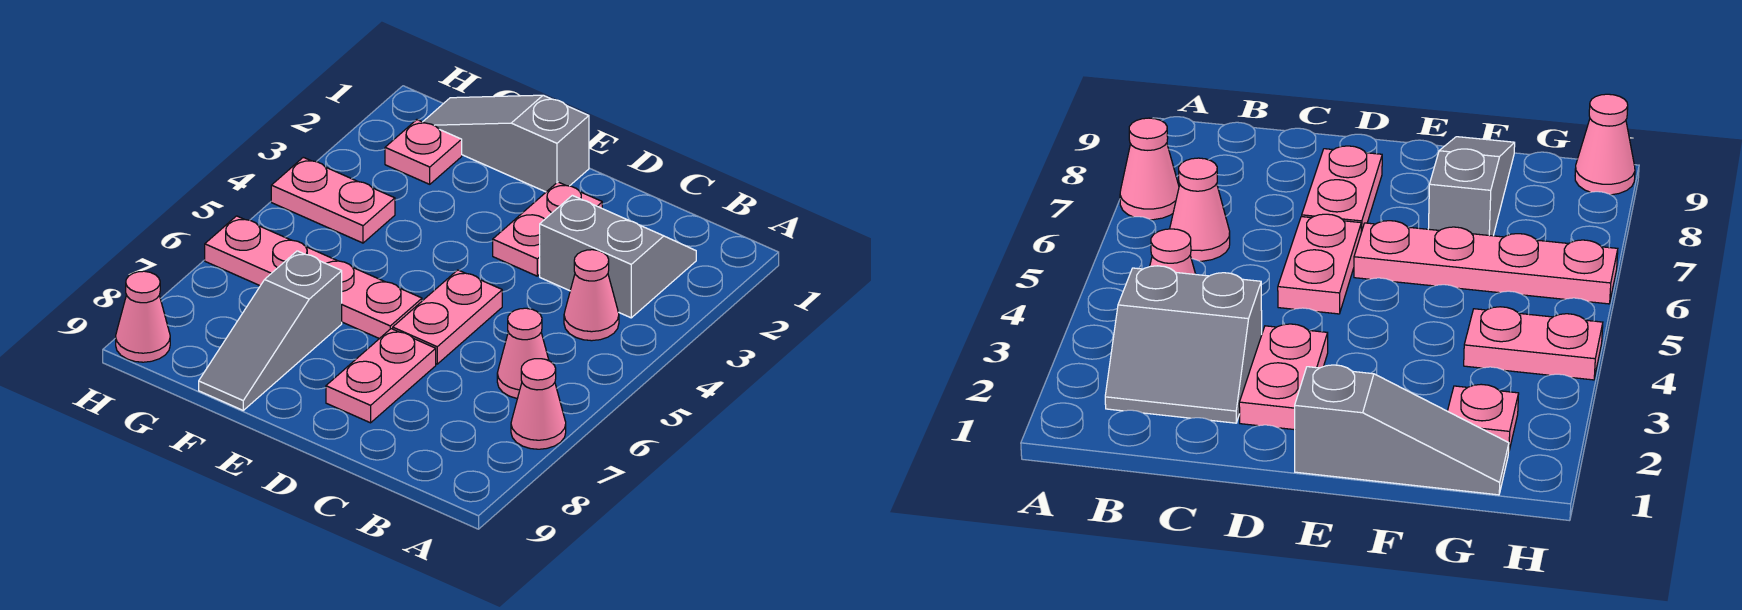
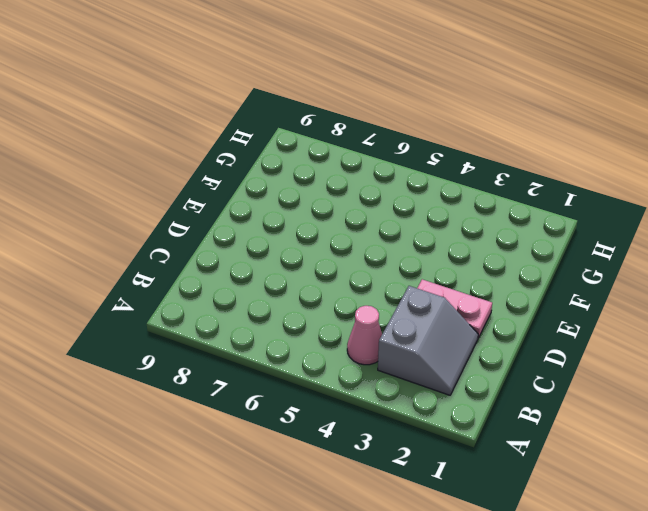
none -> pink 1x1 cone [511,359,566,449]
none -> pink 1x1 cone [497,308,549,398]
none -> pink 1x2 plate [393,270,502,364]

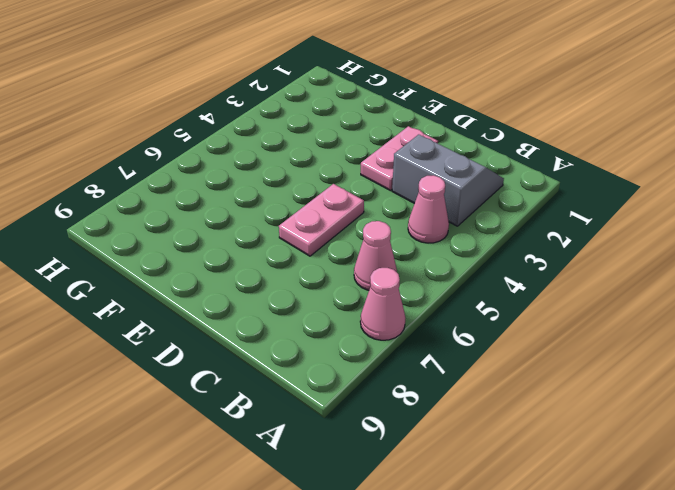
none -> pink 1x2 plate [326,329,436,423]
none -> grey 1x3 slope [423,95,589,192]
none -> pink 1x4 plate [205,216,422,339]

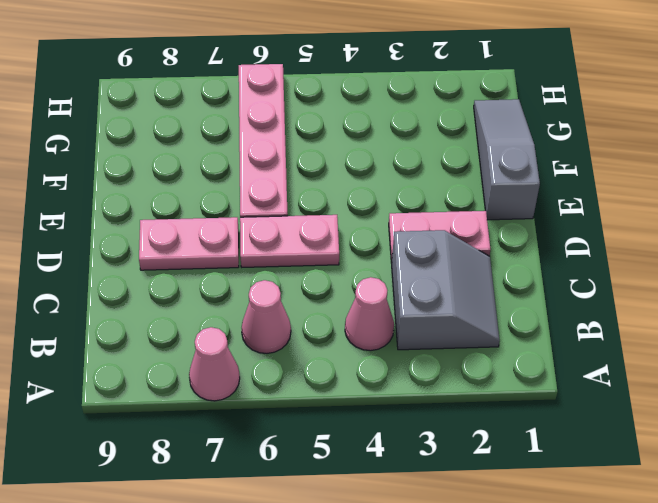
none -> grey 1x3 slope [199,251,342,410]
none -> pink 1x1 plate [385,120,462,184]
none -> pink 1x2 plate [271,157,395,243]

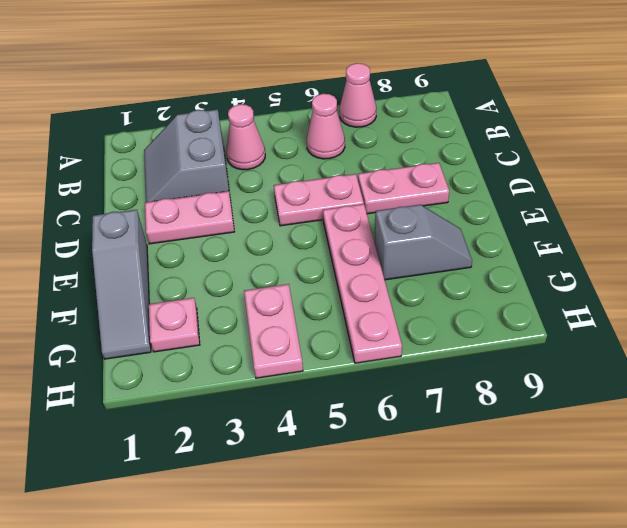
grey 1x2 slope [375,205,472,280] -> grey 1x3 slope [199,251,342,410]
none -> pink 1x1 cone [116,271,170,362]

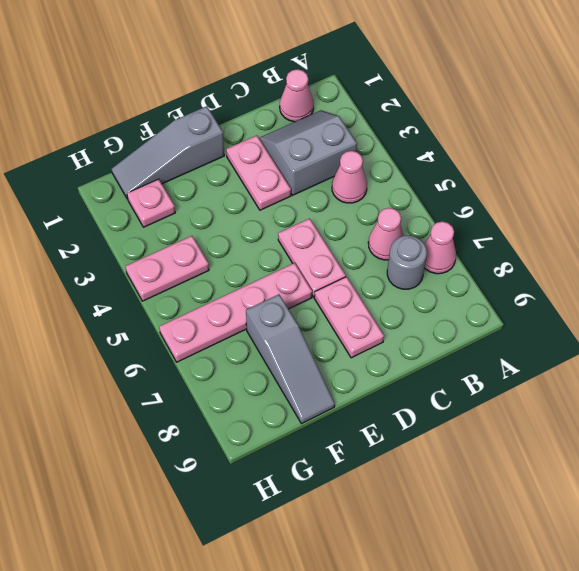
pink 1x1 cone [280,69,314,122] -> pink 1x1 cone moved to [116,271,170,362]
grey 1x1 round brick [387,236,427,289] -> none

